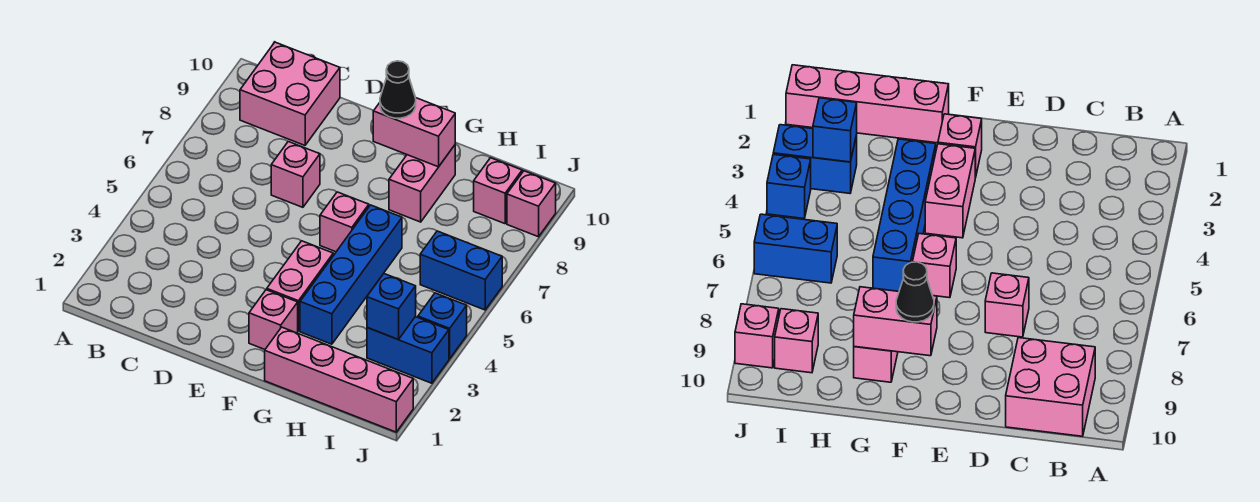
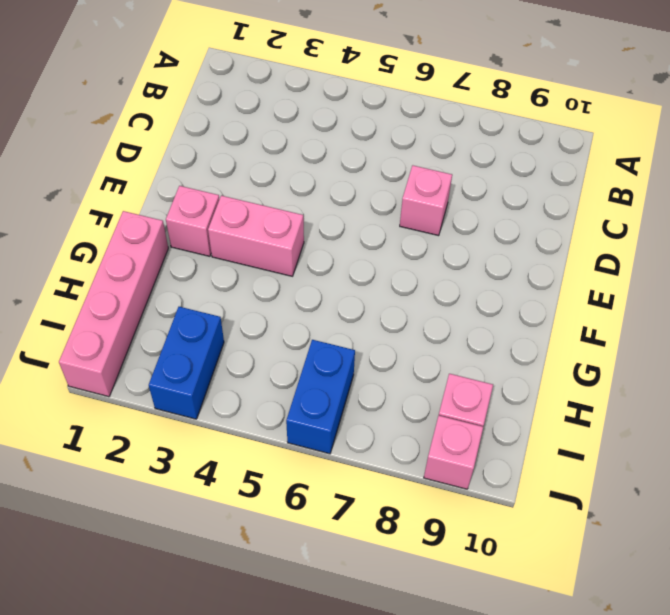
none -> pink 2x2 brick [240,42,340,145]
none -> pink 1x1 brick [320,192,369,252]
none -> blue 1x4 brick [300,205,402,344]

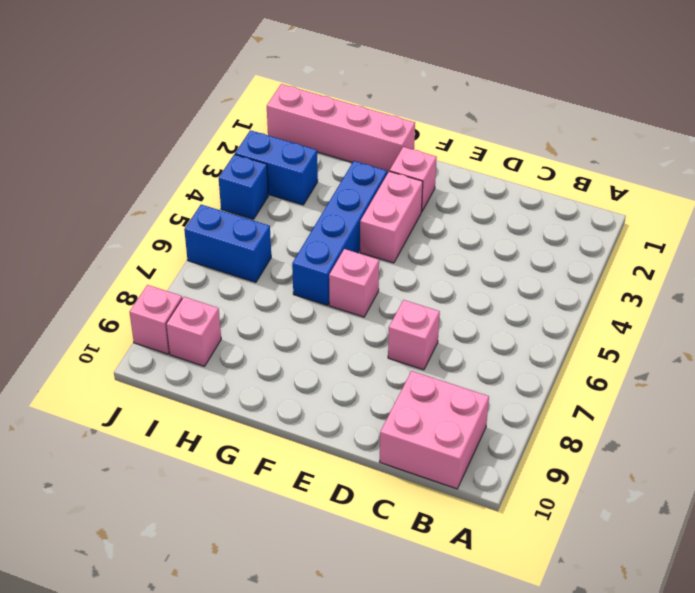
none -> pink 1x2 brick [389,145,455,222]
none -> pink 1x2 brick [373,98,455,167]
none -> blue 1x1 brick [367,274,416,339]

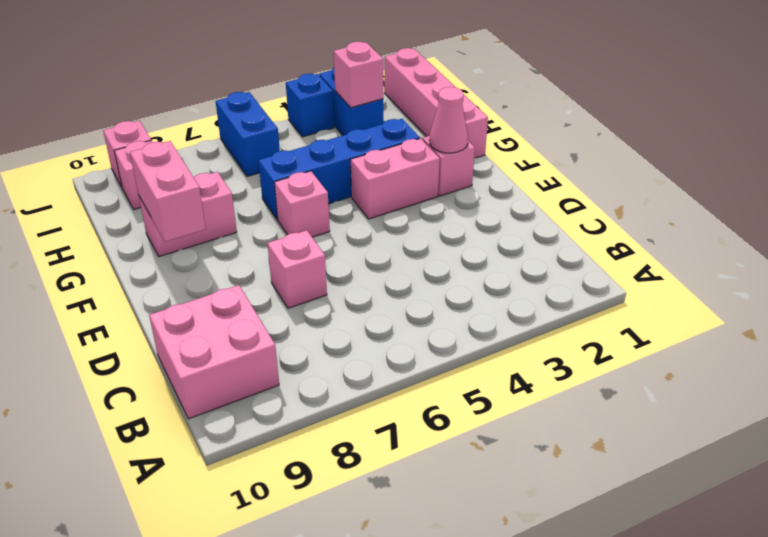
pink 1x1 cone [429,87,468,153] -> none
pink 1x1 brick [334,42,383,108] -> blue 1x1 brick [367,274,416,339]
none -> black 1x1 cone [380,61,416,118]

